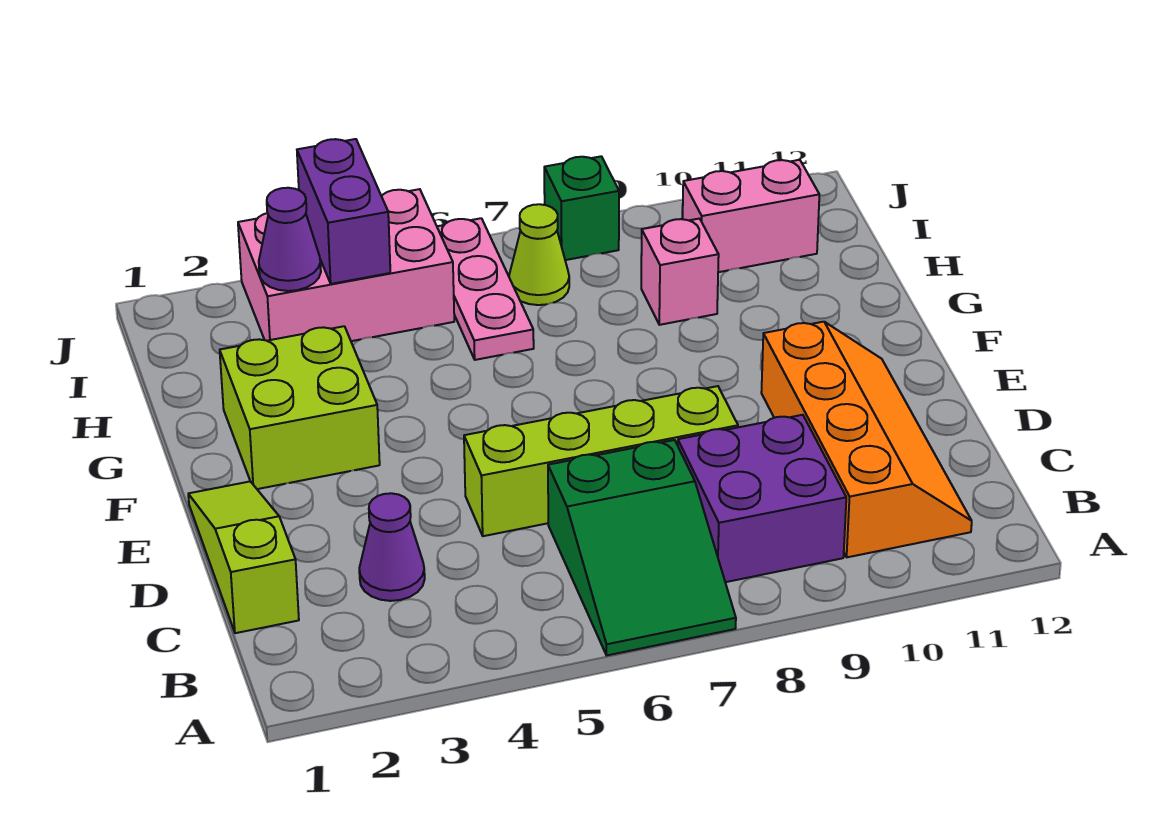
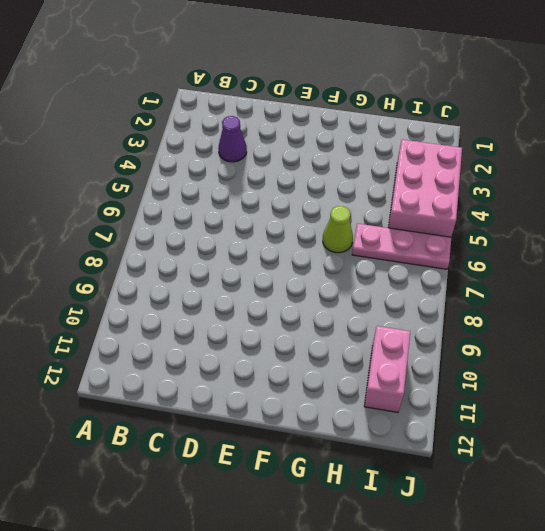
lime 1x1 cone [323,206,353,253] -> lime 1x1 cone moved to [509,204,569,305]
none -> green 2x3 slope [548,440,736,655]
none -> purple 2x2 brick [678,415,846,582]
none -> orange 2x4 slope [761,322,972,557]

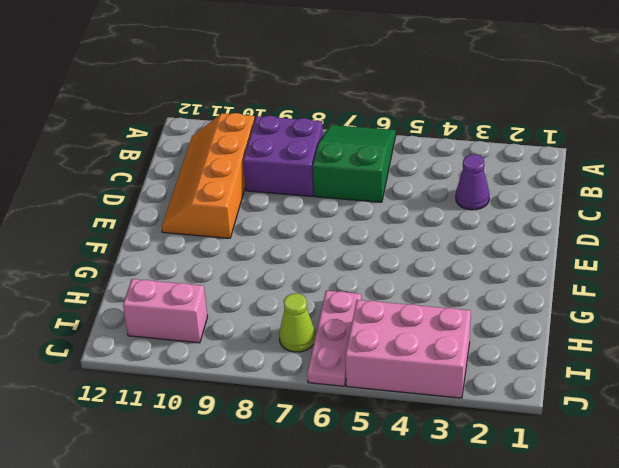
none -> lime 1x3 slope [188,481,299,633]
none -> lime 1x4 brick [464,386,738,536]
none -> lime 2x2 brick [220,326,380,489]

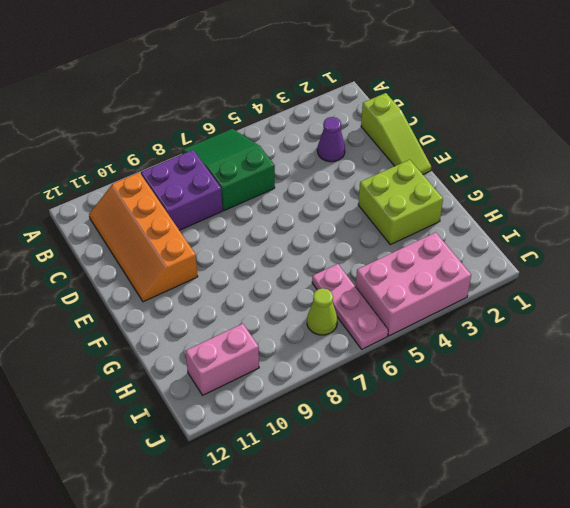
none -> lime 1x4 brick [464,386,738,536]
none -> pink 1x1 brick [641,219,719,325]
none -> green 1x1 brick [544,156,619,260]

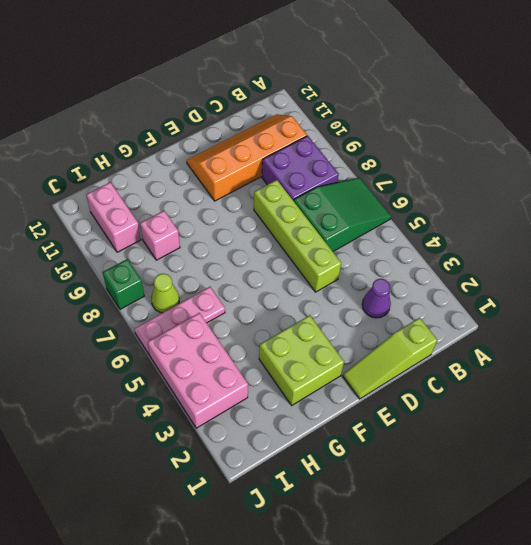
none -> purple 1x1 cone [259,188,321,291]
none -> purple 1x2 brick [297,139,390,284]

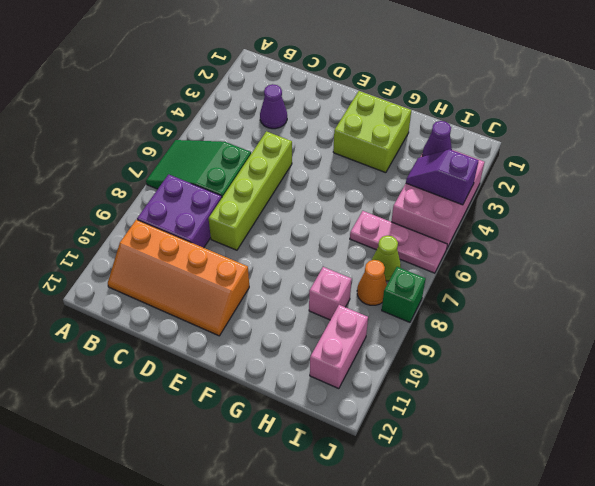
purple 1x2 slope [406,149,479,205] -> purple 1x2 brick [297,139,390,284]
orange 1x1 cone [357,260,387,305] -> none
none -> lime 1x3 slope [188,481,299,633]

